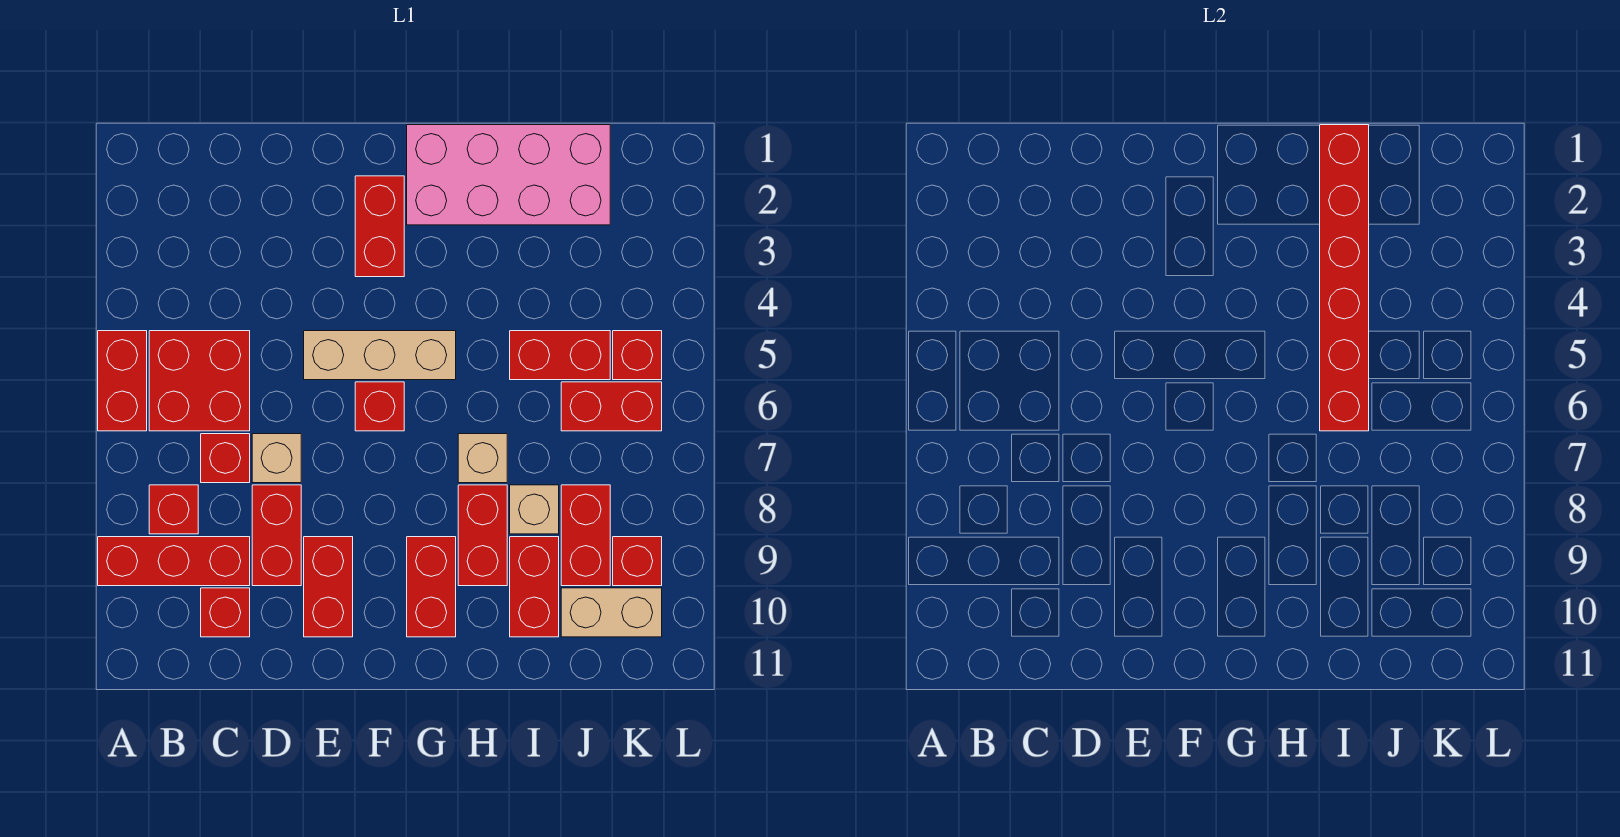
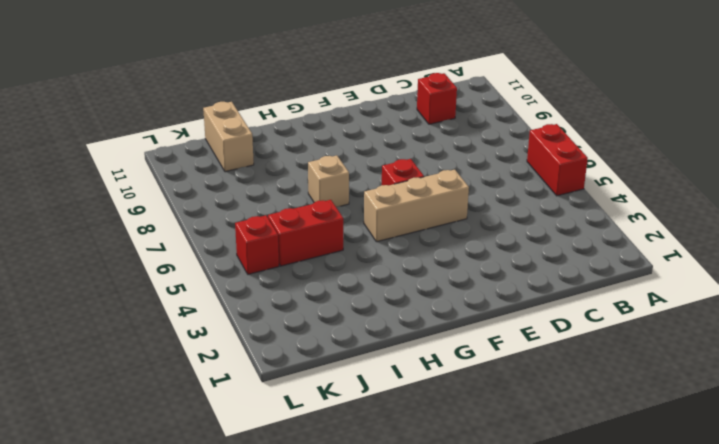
tan 1x2 brick [203,102,254,172] -> tan 1x2 brick turned to [561,588,662,637]
none -> red 1x3 brick [98,537,250,586]
none -> red 2x2 brick [149,331,250,431]
none -> red 1x1 brick [149,485,198,534]

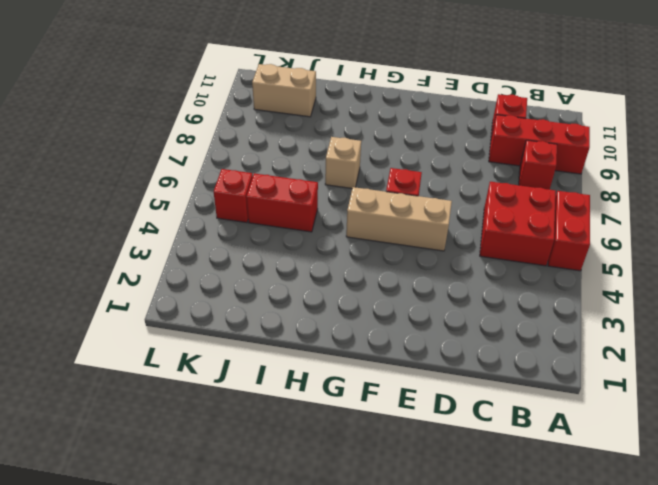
none -> red 1x1 brick [201,434,250,483]
none -> tan 1x1 brick [252,434,301,483]
none -> red 1x2 brick [252,485,301,586]

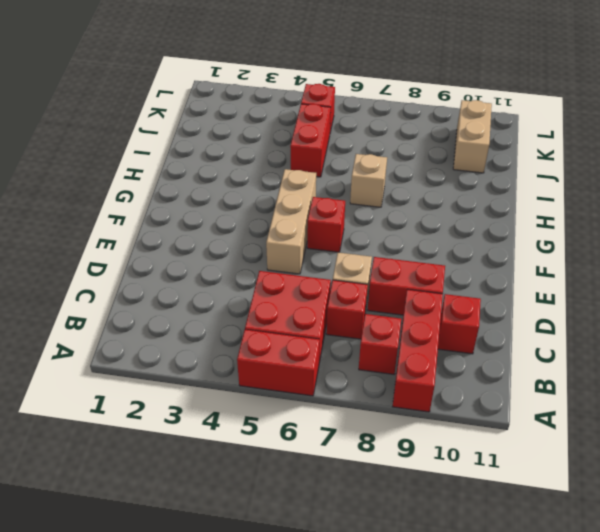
none -> red 1x2 brick [304,537,353,637]
none -> red 1x2 brick [355,176,404,277]
none -> pink 2x4 brick [407,125,610,225]

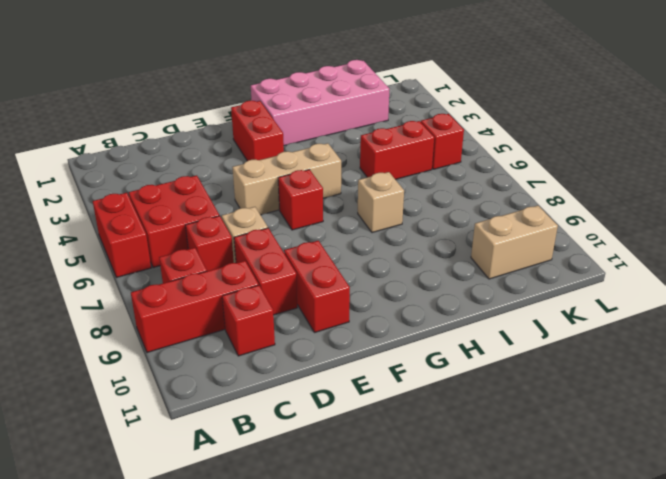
none -> red 1x2 brick [407,537,456,637]
none -> red 1x2 brick [458,485,507,586]
none -> tan 1x1 brick [510,485,559,534]

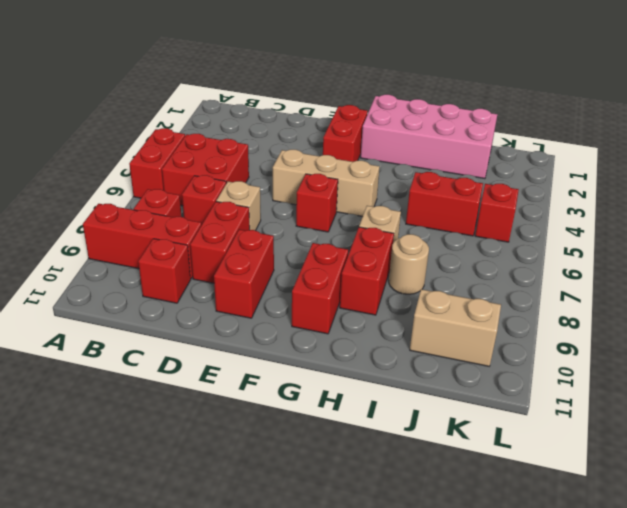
tan 1x1 round brick [389,234,429,294] -> tan 1x1 brick [510,485,559,534]
none -> red 1x2 brick [510,537,559,637]
none -> red 1x2 brick [561,382,662,431]
none -> red 1x2 brick [561,485,610,586]

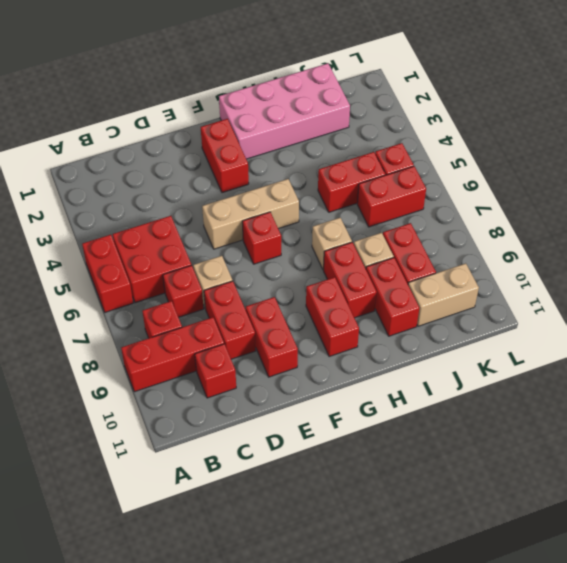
none -> red 1x1 brick [613,537,662,586]
none -> red 1x6 brick [1320,125,1369,431]

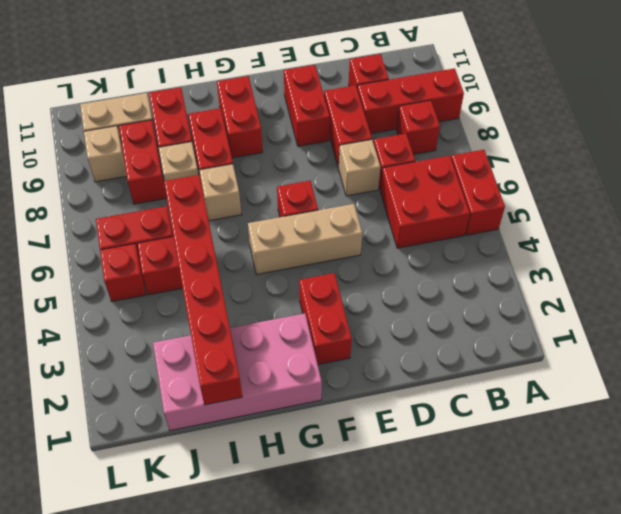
tan 1x1 brick [84,126,127,182] -> red 1x1 brick [613,537,662,586]

